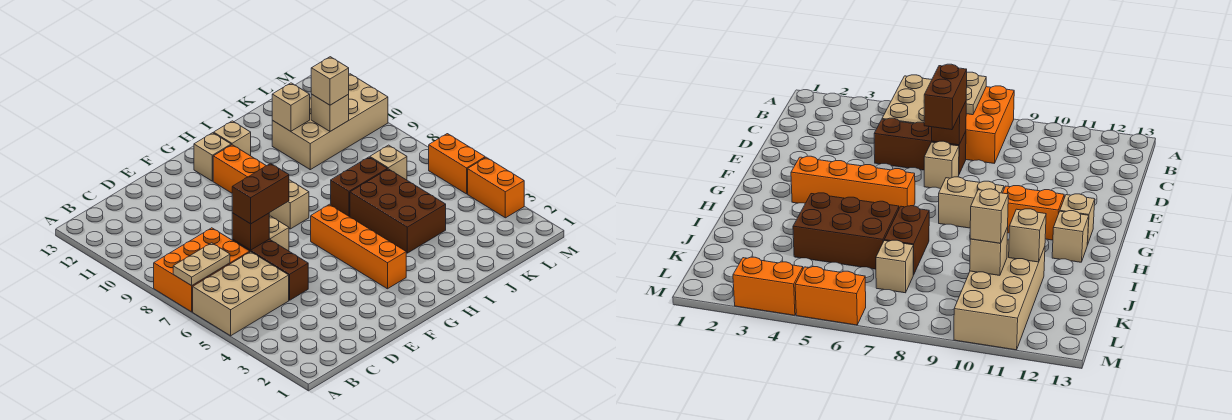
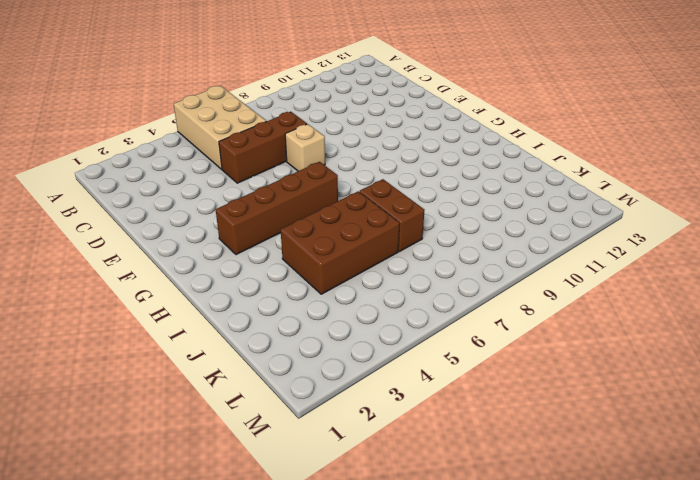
brown 1x4 brick [216,162,338,255] -> orange 1x4 brick [311,204,406,289]
none -> orange 2x3 brick [154,228,250,312]
none -> tan 1x2 brick [269,180,309,229]
none -> orange 1x2 brick [213,145,266,193]

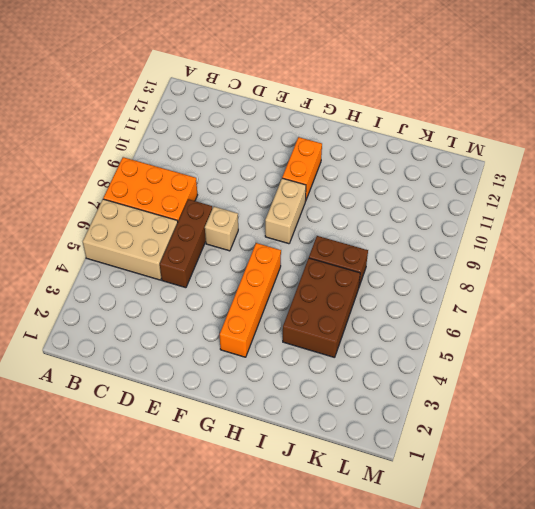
none -> tan 1x1 brick [194,133,231,181]
none -> tan 1x1 brick [214,121,251,156]
none -> tan 2x4 brick [272,74,388,170]

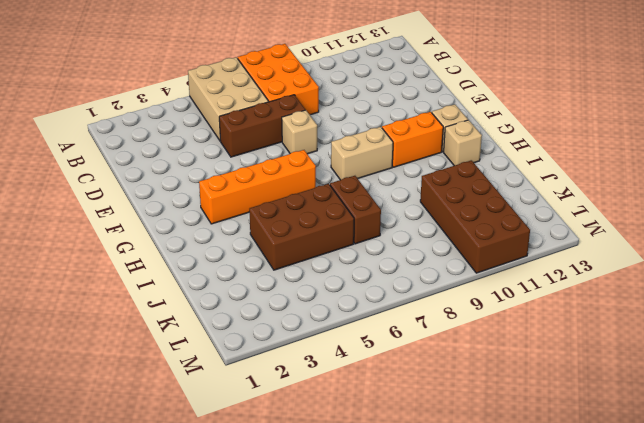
brown 2x4 brick [420,160,530,273] -> tan 2x4 brick [272,74,388,170]
none -> tan 1x1 brick [370,145,407,180]
none -> orange 1x2 brick [468,157,524,218]
none -> orange 1x2 brick [429,134,485,194]

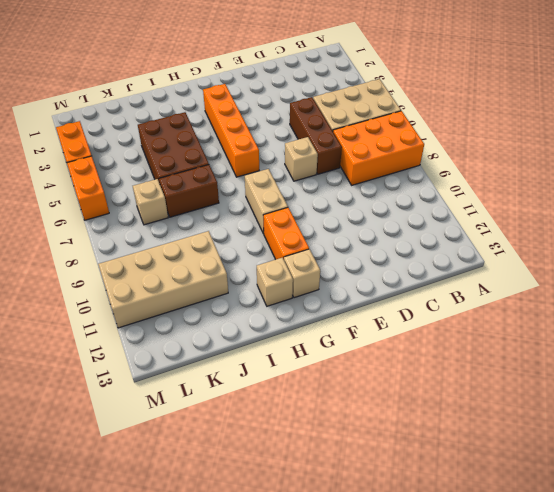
none -> tan 1x2 plate [173,243,230,286]
none -> brown 1x1 brick [232,213,269,250]
none -> tan 1x1 brick [272,83,310,131]

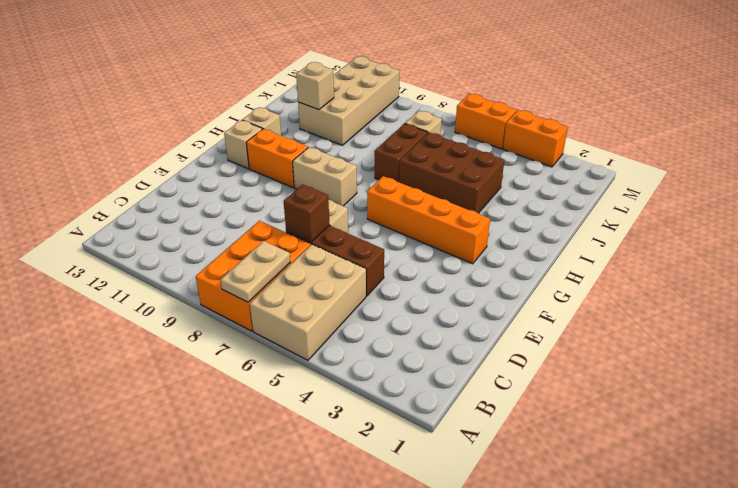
none -> tan 1x1 brick [311,94,349,131]
none -> brown 1x2 brick [232,163,289,224]
none -> tan 1x1 brick [311,57,349,105]

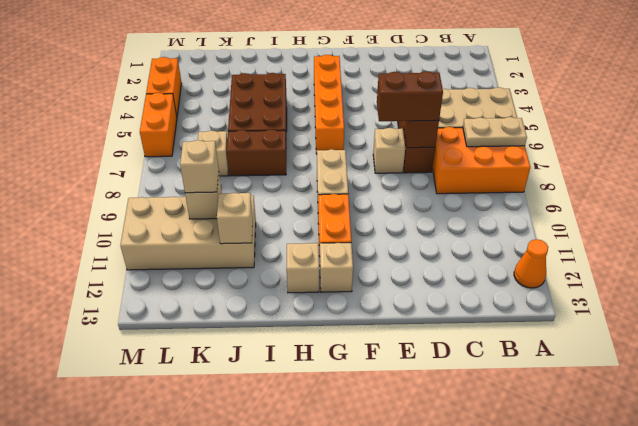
orange 1x1 cone [514,239,548,288] -> none

